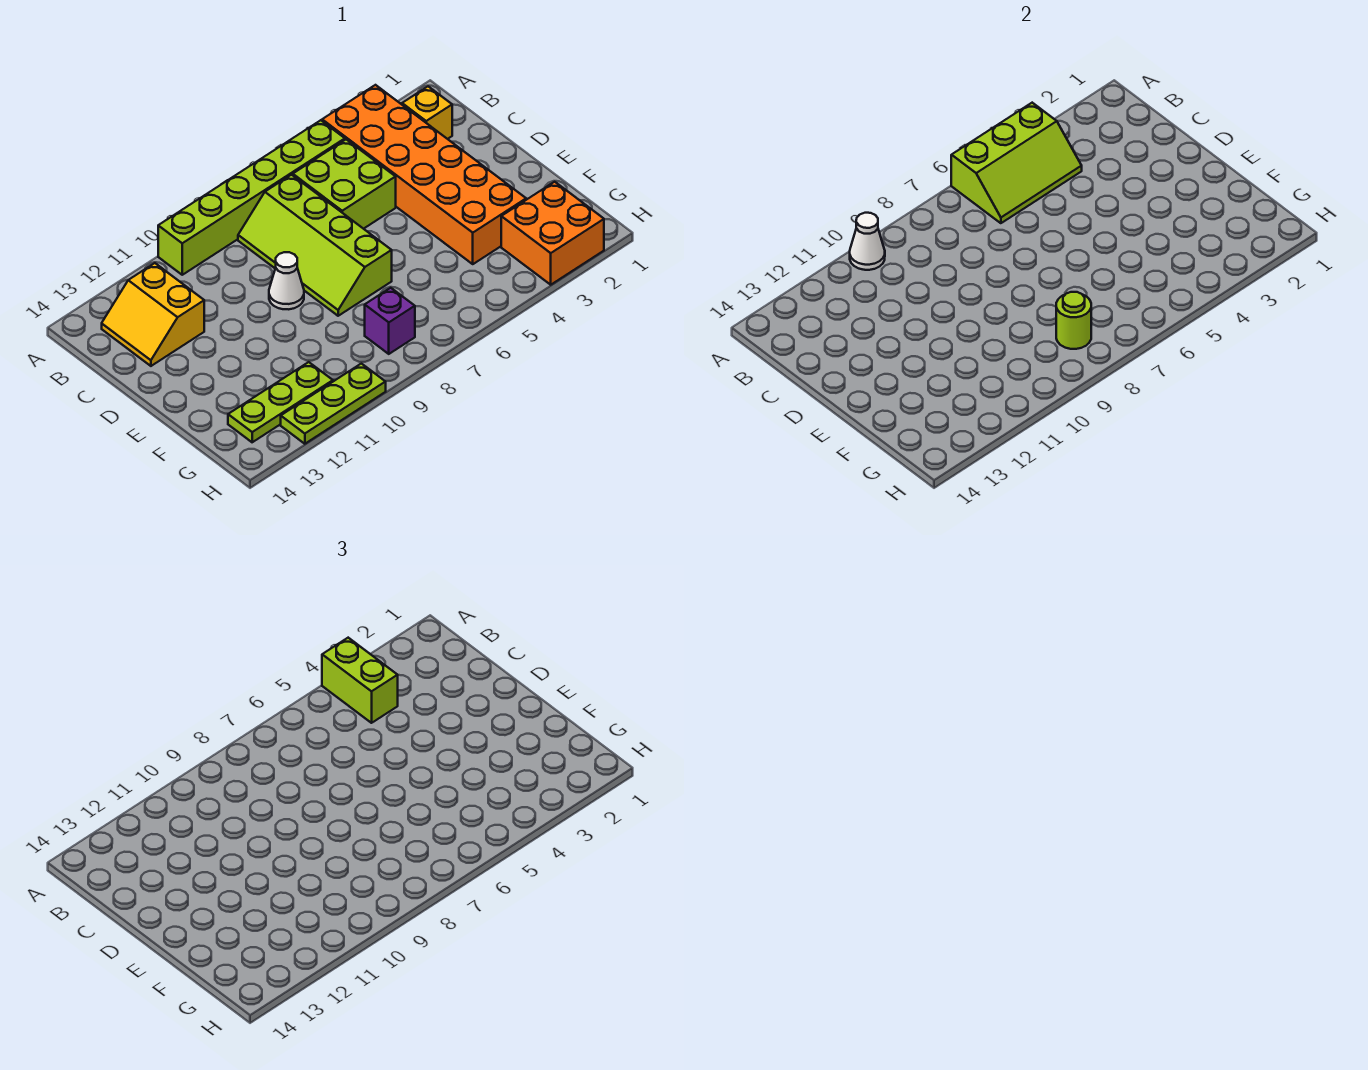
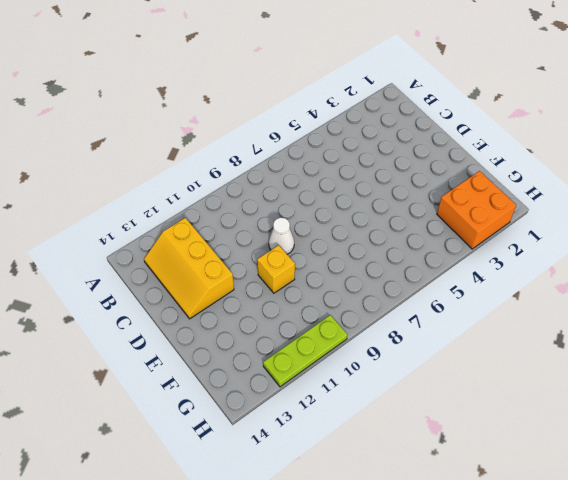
yellow 2x3 slope [144,218,234,319] -> yellow 2x2 slope [102,263,204,366]
yellow 1x1 brick [257,245,295,293] -> yellow 1x1 brick moved to [402,86,452,139]
none -> orange 2x6 brick [322,85,526,264]
none -> lime 1x6 brick [158,120,345,275]
none -> lime 2x2 brick [293,139,396,229]

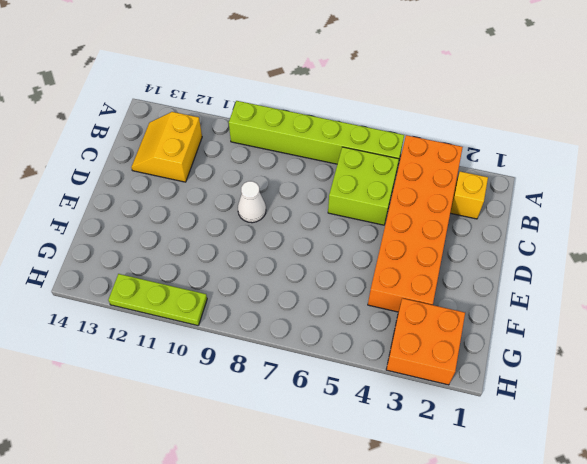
none -> lime 2x4 slope [238,175,392,316]
none -> purple 1x1 brick [365,288,415,354]
none -> lime 1x3 plate [228,362,333,442]

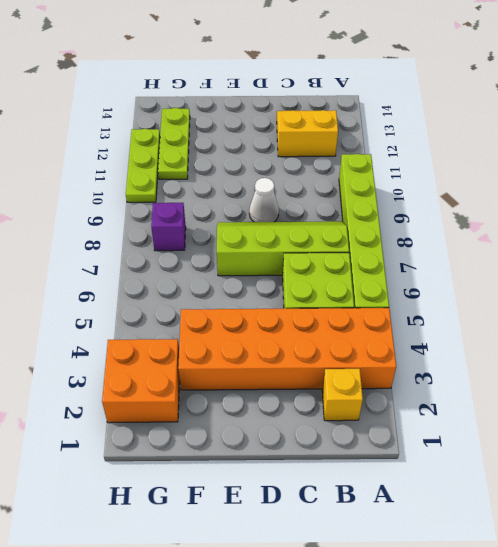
none -> lime 2x3 slope [951,103,1082,223]
none -> white 1x1 cone [850,213,885,270]
none -> lime 1x1 round brick [1056,292,1091,349]

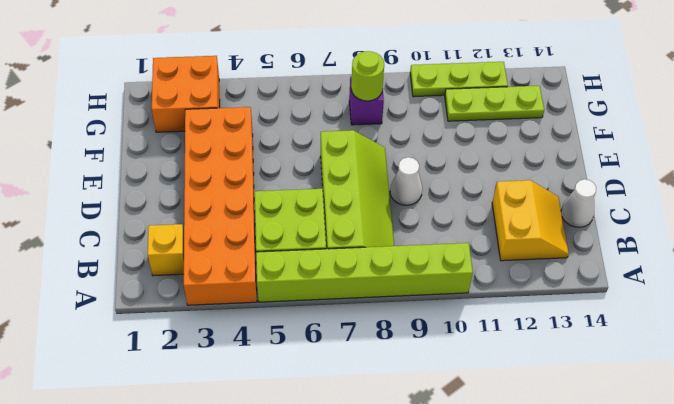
white 1x1 cone [561,179,596,227] -> white 1x1 cone moved to [850,213,885,270]
none -> lime 2x3 slope [951,103,1082,223]
none -> lime 1x2 brick [322,638,398,723]

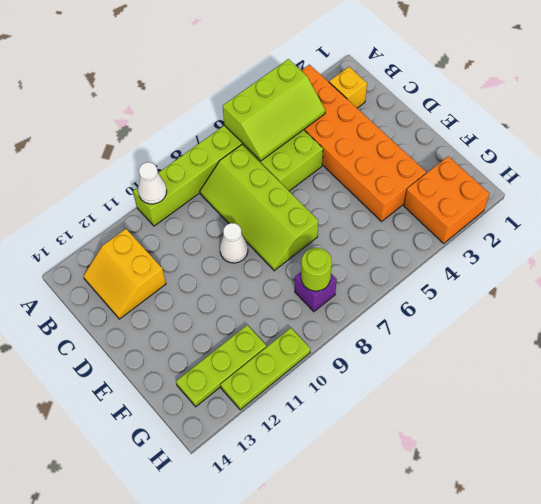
none -> lime 1x2 brick [322,638,398,723]

